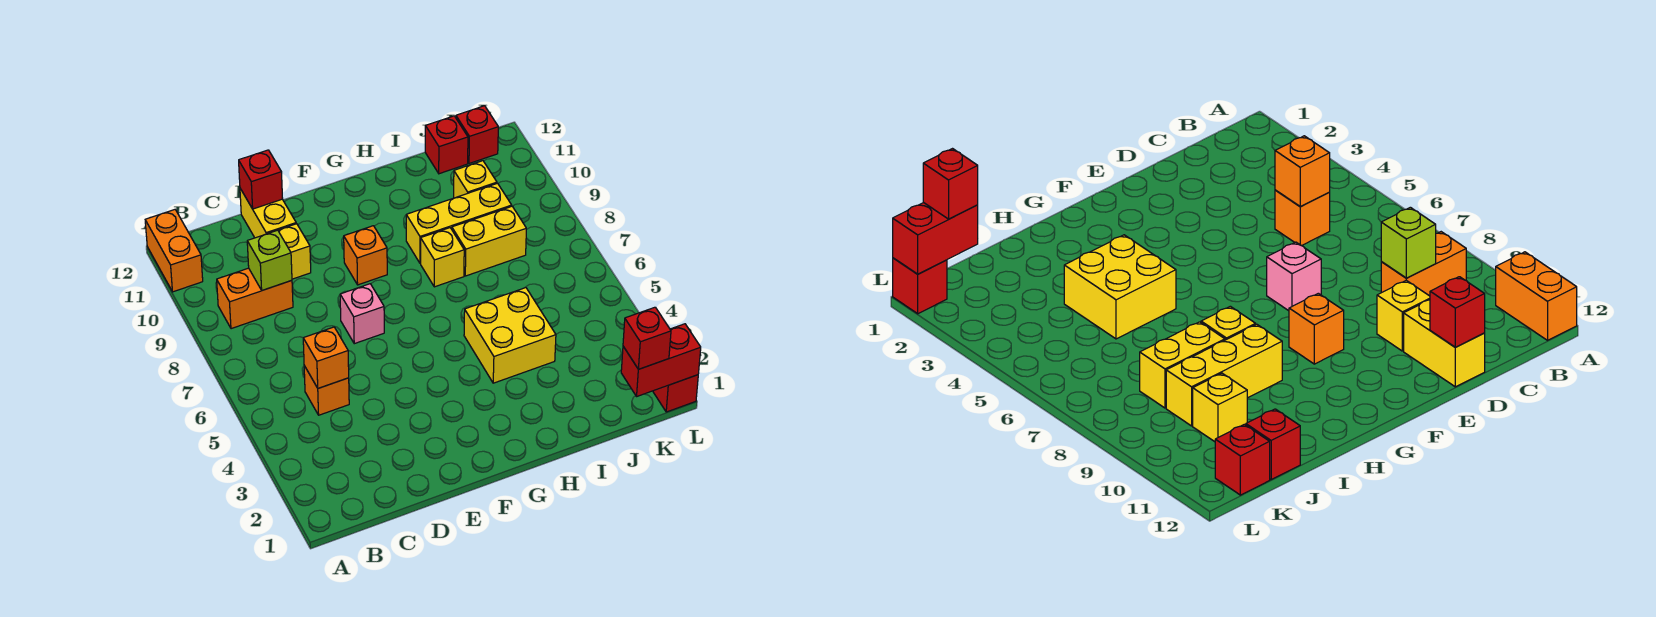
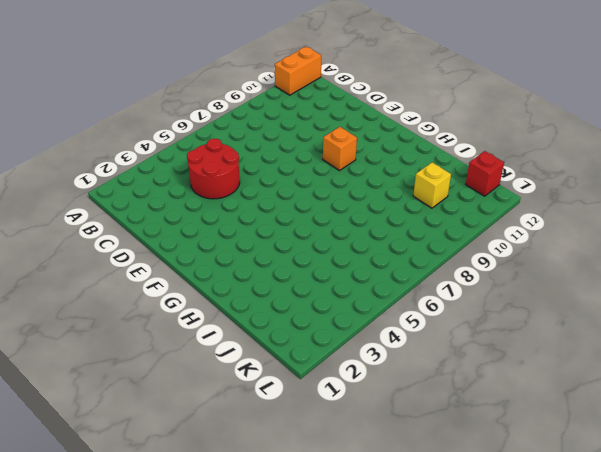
red 2x2 round brick [187,139,240,199] -> orange 1x1 brick [304,366,349,415]
none -> orange 1x2 brick [217,268,293,329]
none -> yellow 1x1 brick [278,224,311,279]
none -> yellow 1x2 brick [240,189,296,238]

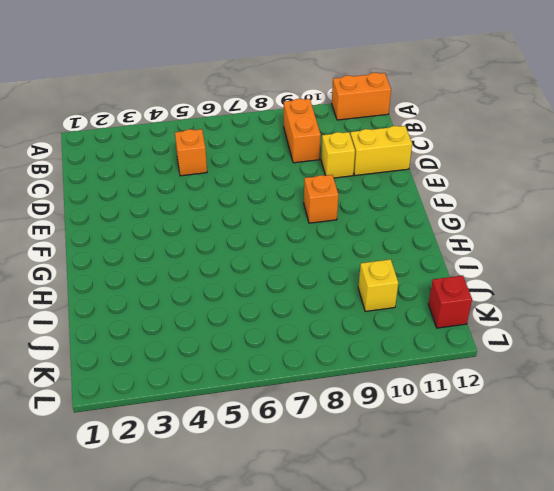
none -> pink 1x1 brick [340,284,384,344]
none -> yellow 2x2 brick [464,288,556,383]
none -> yellow 1x1 brick [421,228,464,287]

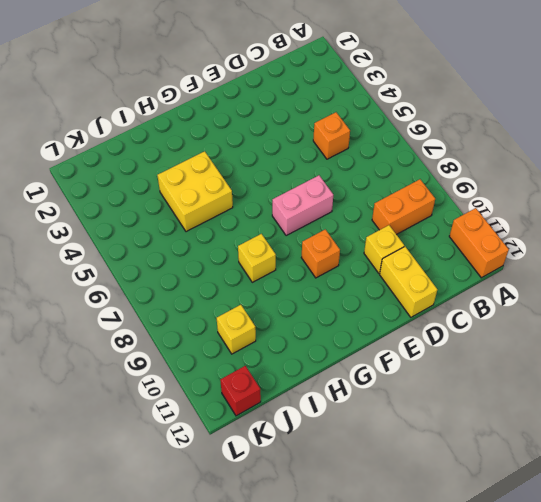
pink 1x2 brick [272,175,333,236] -> pink 1x1 brick [340,284,384,344]
none -> yellow 1x3 brick [406,183,512,263]
none -> yellow 1x2 brick [452,206,526,276]
none -> red 1x1 brick [425,116,468,174]

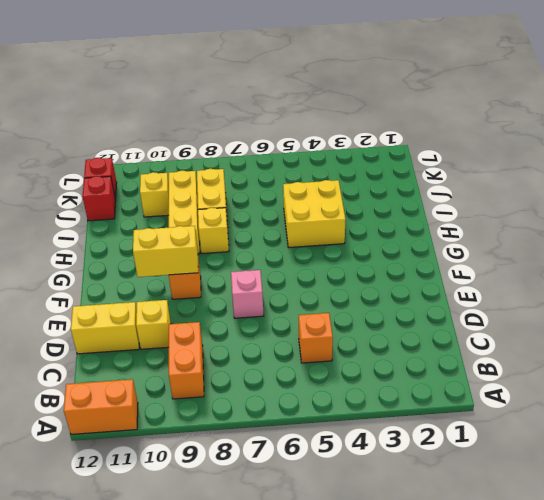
yellow 1x2 brick [133,226,198,277] -> none
none -> red 1x1 brick [653,375,698,412]
none -> orange 1x1 brick [303,327,349,388]
none -> lime 1x1 brick [247,230,292,290]

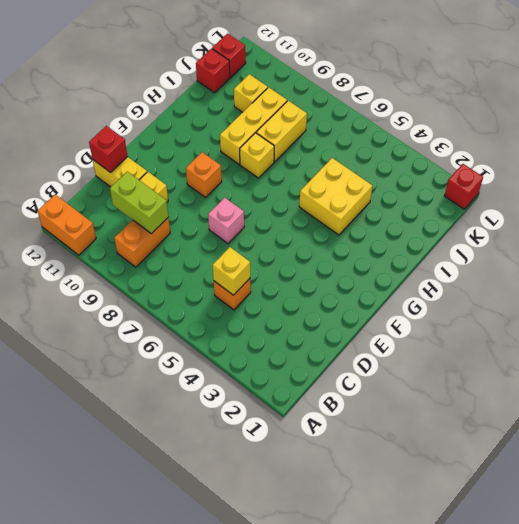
yellow 1x1 brick [213,247,250,295] -> orange 1x1 brick [303,327,349,388]
lime 1x2 brick [110,172,168,234] -> lime 1x1 brick [247,230,292,290]
none -> red 1x2 brick [621,324,701,396]
none -> red 1x1 brick [623,307,671,369]

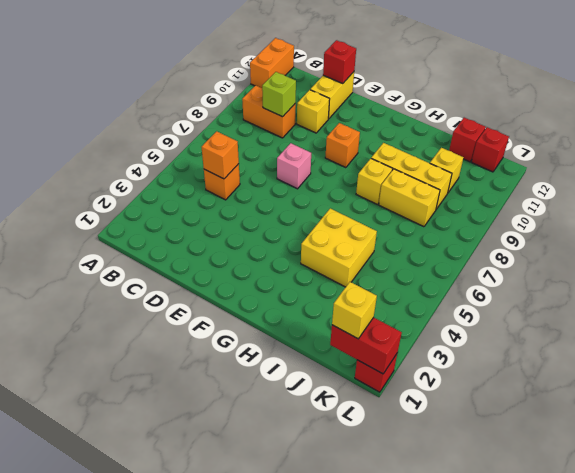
yellow 1x1 brick [332,282,377,339] -> red 1x1 brick [623,307,671,369]

